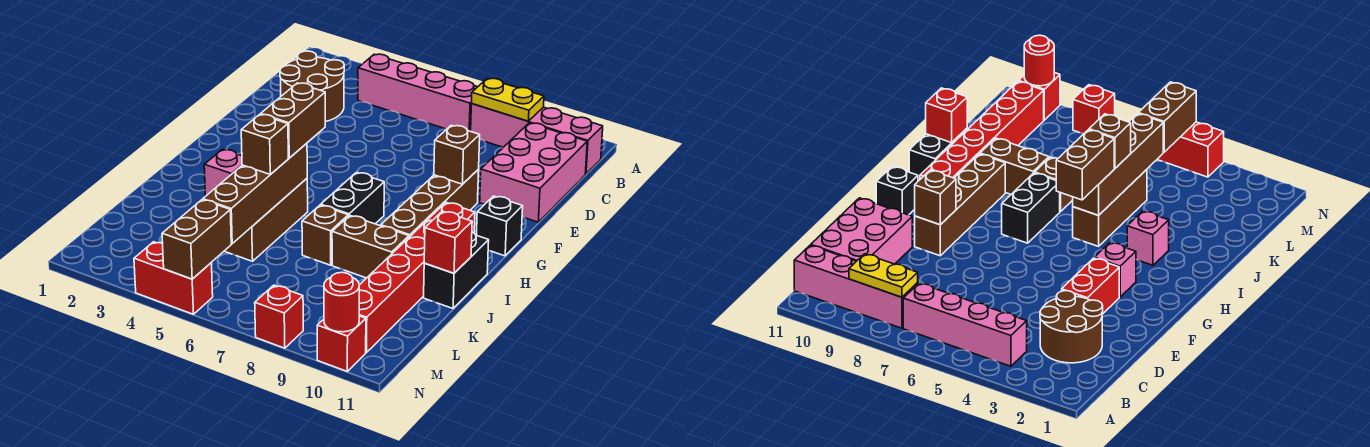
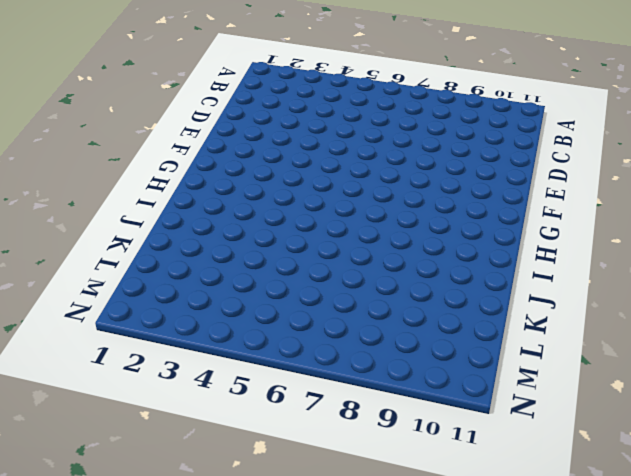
none -> pink 1x4 brick [358,54,477,131]
none -> pink 1x4 brick [471,104,603,174]
none -> brown 2x2 round brick [280,51,344,122]

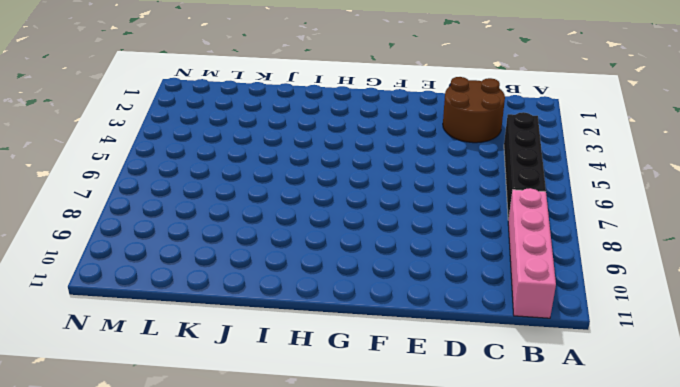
black 1x4 brick [504,112,546,220] -> pink 1x4 brick [358,54,477,131]
none -> pink 2x3 brick [480,123,587,222]
none -> red 1x2 brick [1062,258,1119,314]
none -> brown 1x4 brick [381,169,479,237]

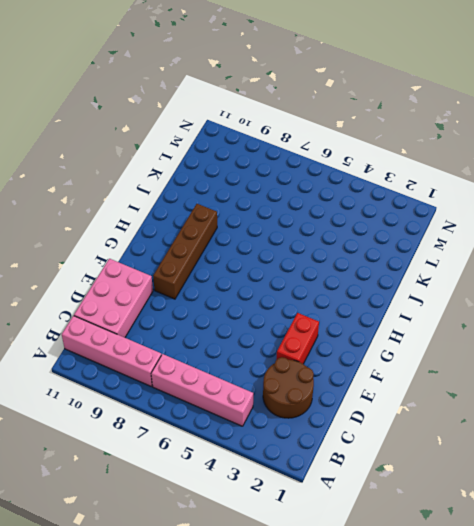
none -> pink 1x1 brick [1094,242,1136,297]
none -> black 1x1 brick [476,196,523,256]
none -> black 1x2 brick [321,172,384,224]

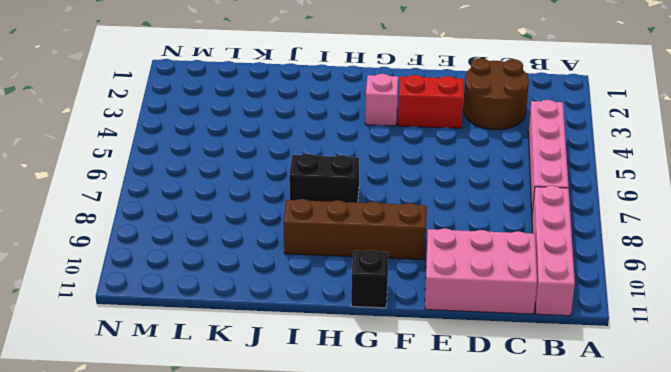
none -> red 1x6 brick [359,203,475,352]
none -> pink 1x1 brick [204,149,242,196]
none -> brown 1x3 brick [225,179,308,261]

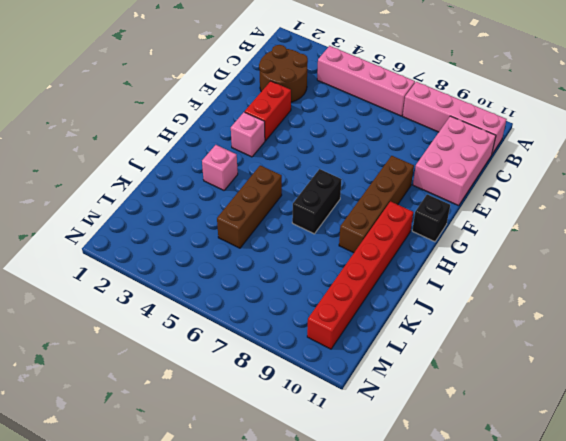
none -> black 1x2 brick [424,232,489,308]
none -> brown 1x1 brick [302,205,348,265]
none -> brown 1x2 brick [332,215,409,278]

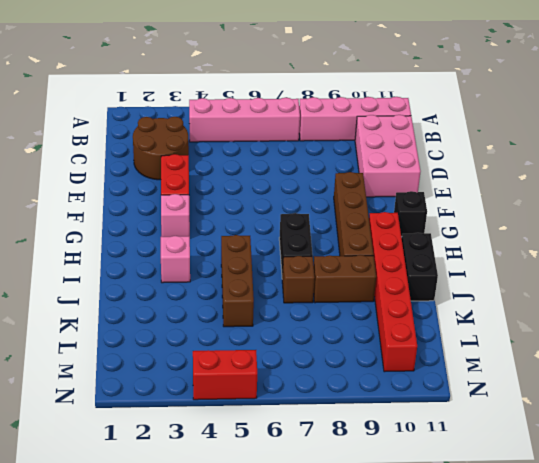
none -> red 1x1 brick [255,285,303,348]
none -> red 1x1 brick [317,316,366,371]
none -> yellow 1x2 plate [472,78,544,121]

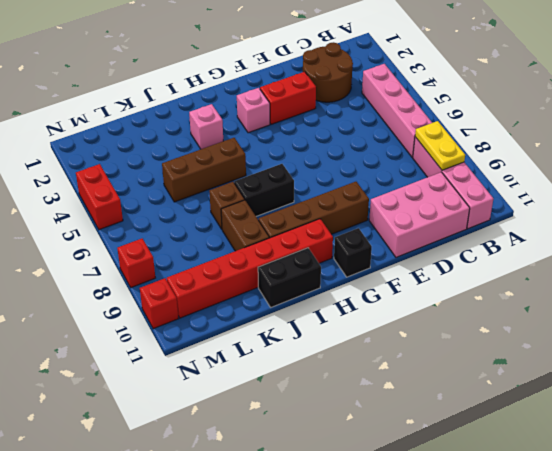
none -> brown 1x1 brick [434,125,480,184]
none -> brown 1x4 brick [203,143,307,244]
none -> red 1x1 brick [424,211,472,273]

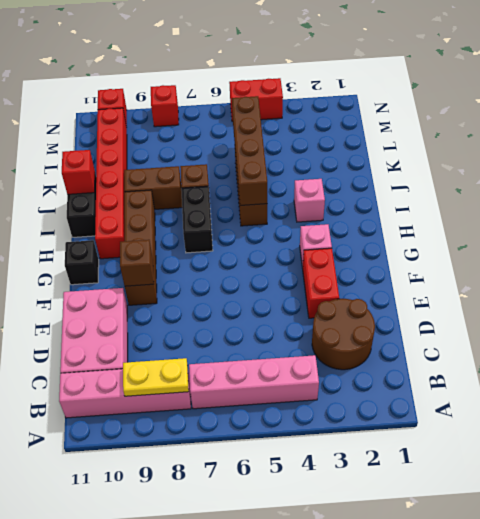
none -> brown 1x2 brick [162,200,231,279]
none -> red 1x1 round brick [324,272,359,332]
none -> brown 1x2 brick [261,83,325,158]

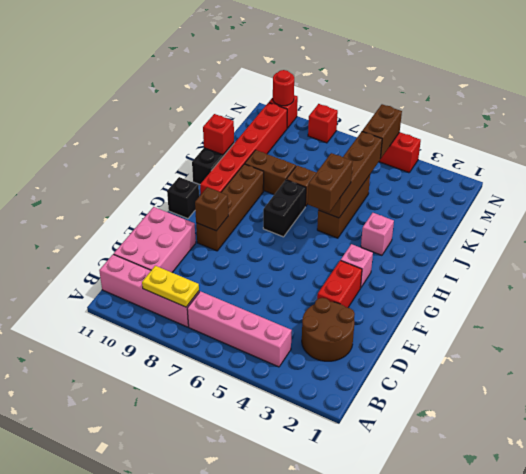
none -> brown 1x1 brick [241,114,288,174]

